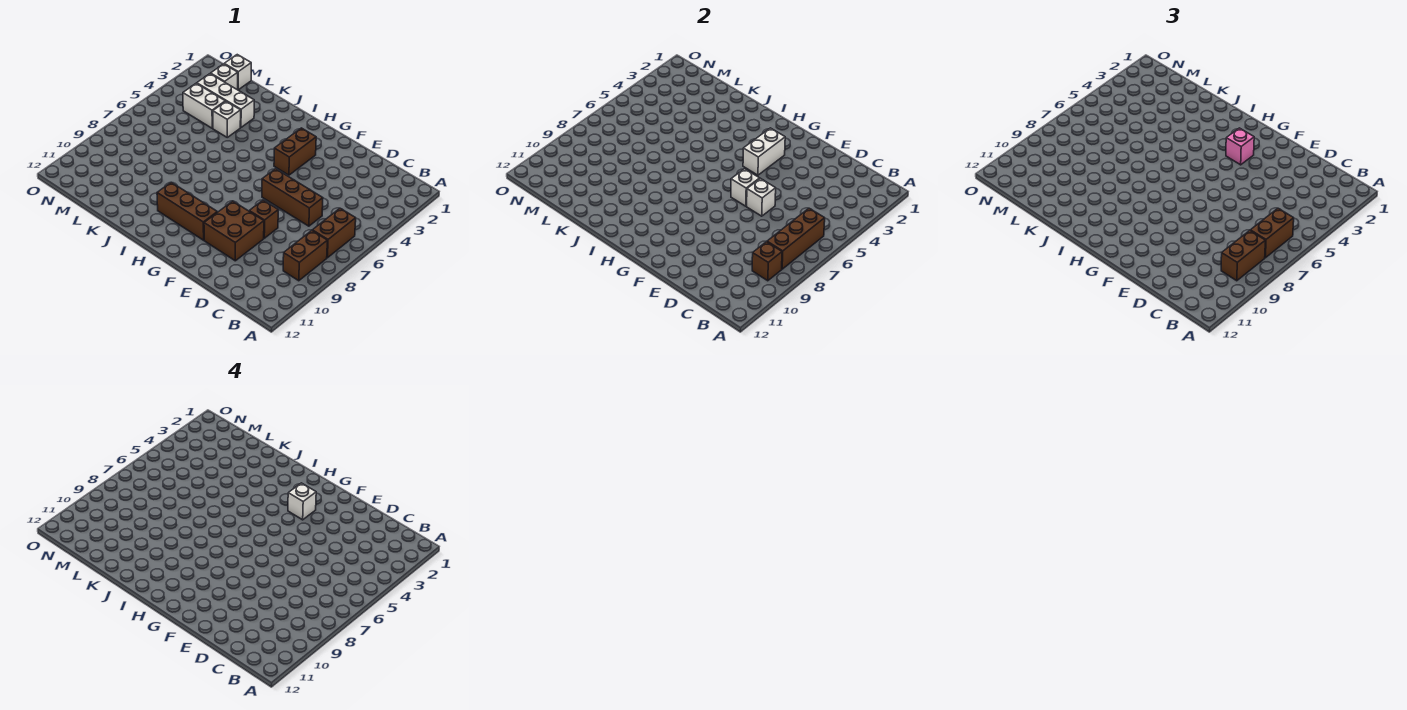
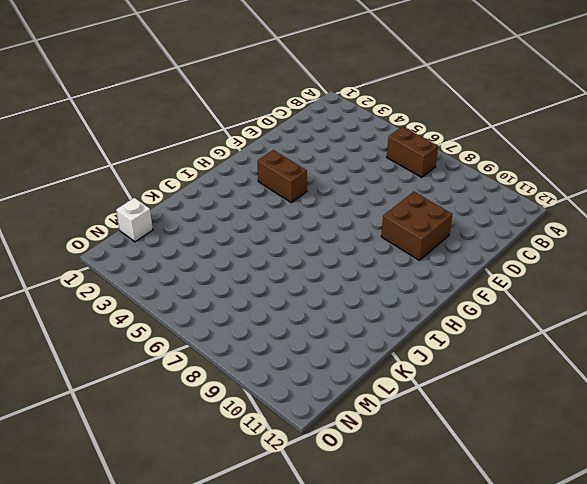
none -> brown 1x2 brick [283,231,327,281]
none -> brown 1x3 brick [262,169,323,226]
none -> brown 1x1 brick [249,200,278,238]

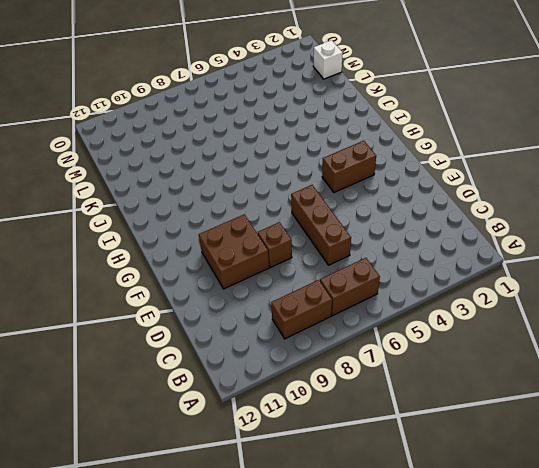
none -> brown 1x3 brick [157,182,217,240]
none -> white 1x3 brick [197,74,254,127]
none -> white 1x1 brick [213,101,241,137]

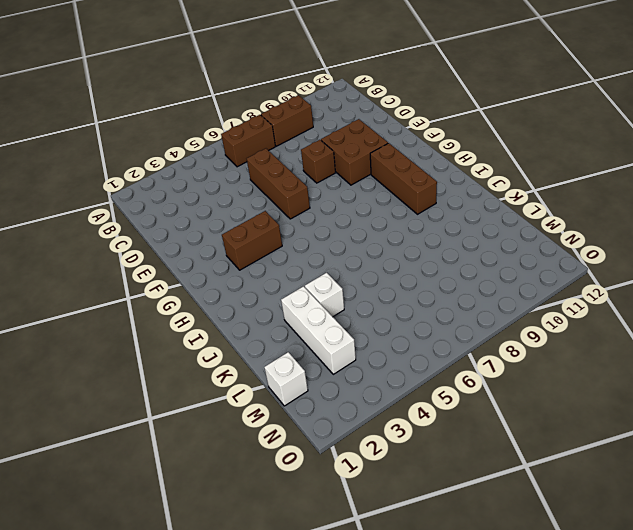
none -> white 1x2 brick [183,83,225,128]
none -> white 1x1 brick [211,64,238,90]
none -> brown 1x3 brick [767,208,825,269]

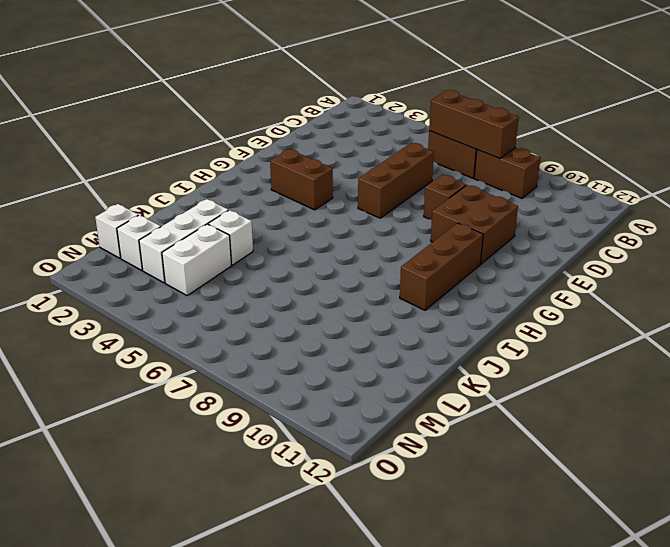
none -> brown 1x1 brick [752,242,782,281]
none -> white 1x1 brick [747,179,776,216]
none -> white 1x1 brick [731,169,760,206]

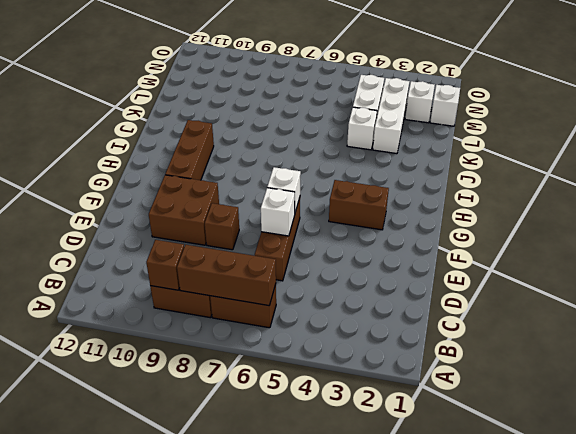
none -> white 1x2 brick [743,128,785,175]
none -> brown 1x2 brick [1250,208,1294,258]
none -> brown 1x2 brick [1221,231,1265,281]

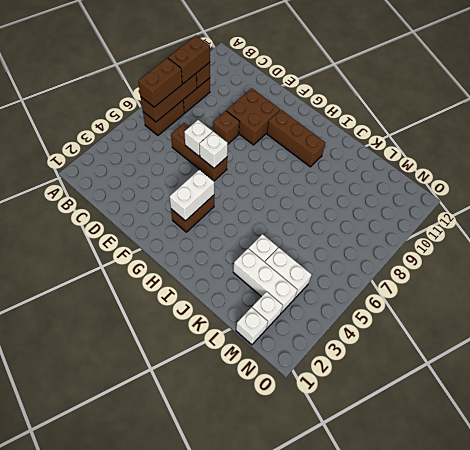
none -> pink 1x1 brick [1226,128,1254,165]
none -> white 1x1 brick [288,483,316,520]

